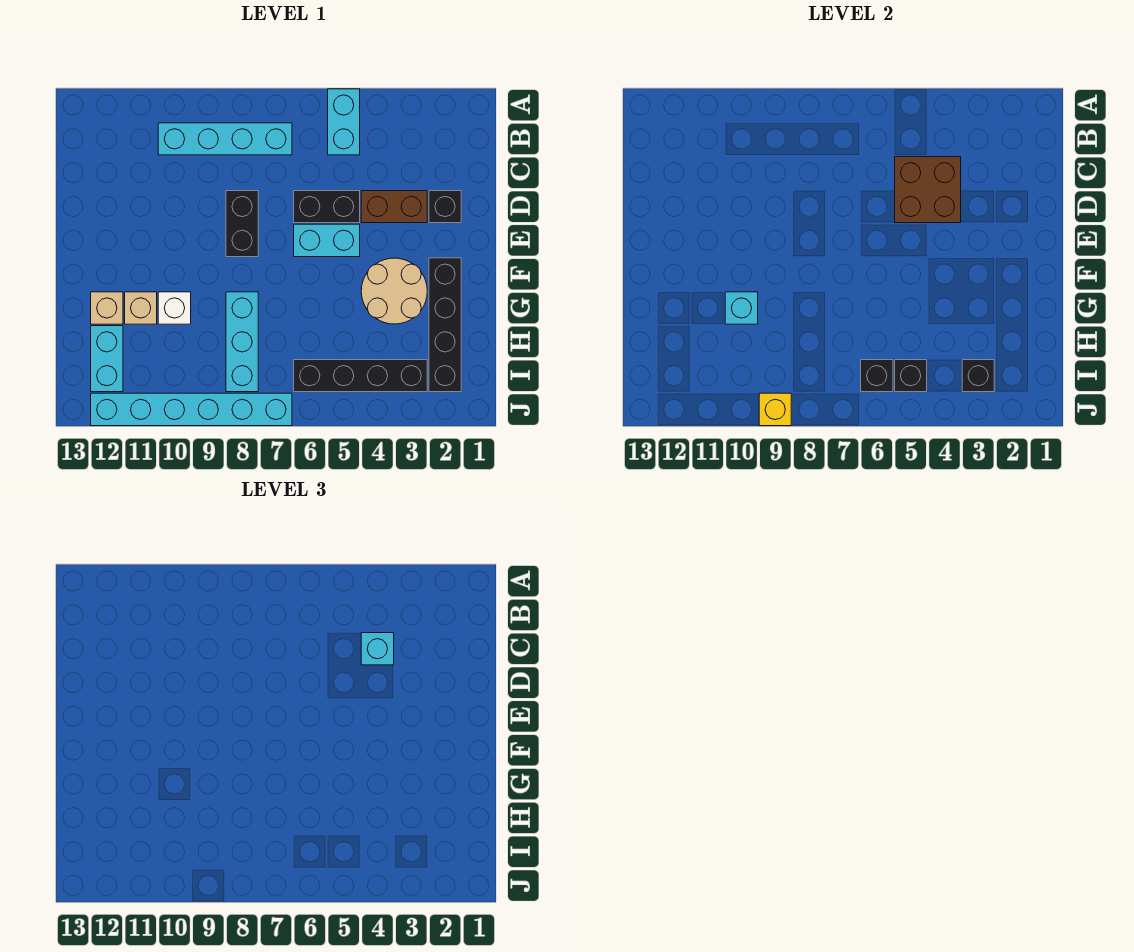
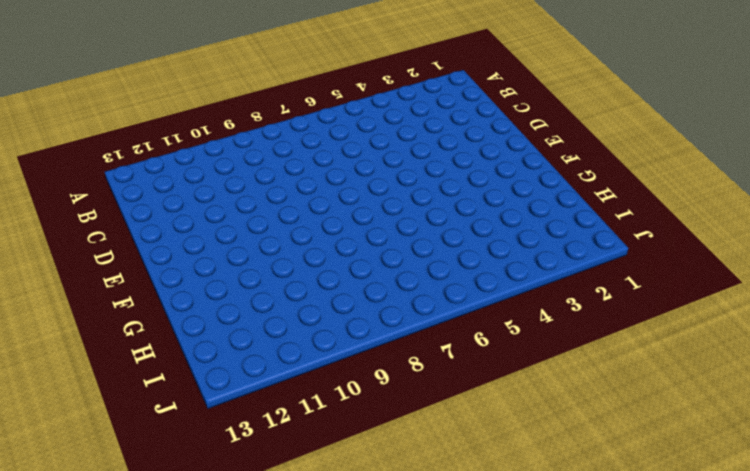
none -> cyan 1x2 brick [328,89,360,155]
none -> cyan 1x4 brick [158,123,292,155]
none -> black 1x1 brick [429,191,461,223]

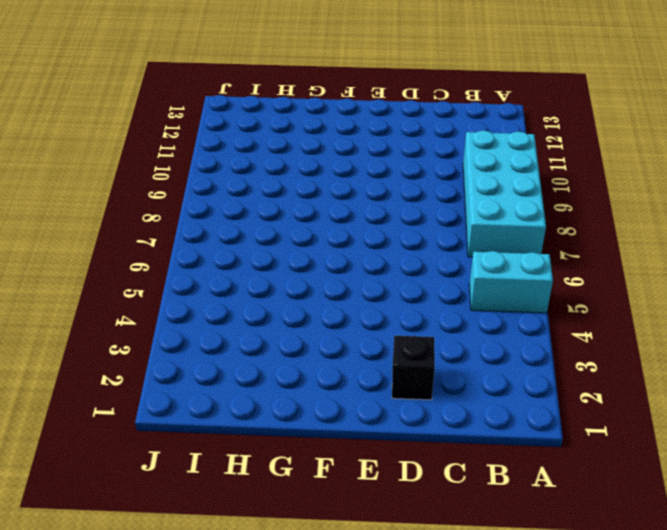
cyan 2x4 brick [463,130,546,257] -> cyan 1x4 brick [158,123,292,155]
none -> brown 1x2 brick [361,191,427,223]
none -> black 1x2 brick [294,191,360,223]
none -> black 1x2 brick [226,191,258,257]

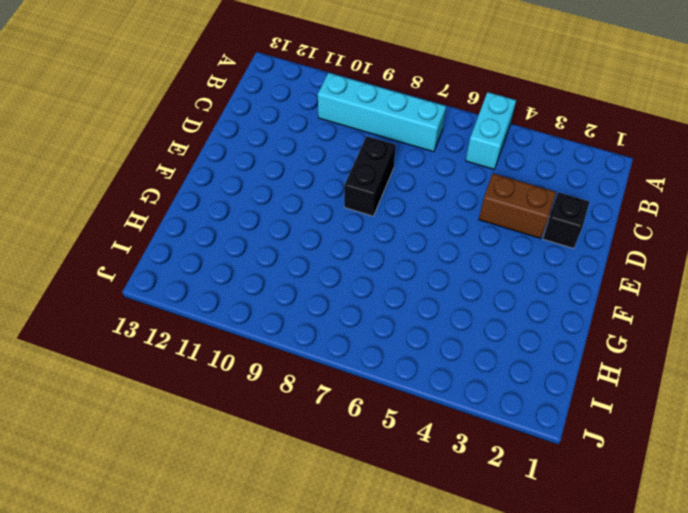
none -> black 1x2 brick [294,191,360,223]
none -> cyan 1x2 brick [294,224,360,257]
none -> black 1x4 brick [429,258,461,392]

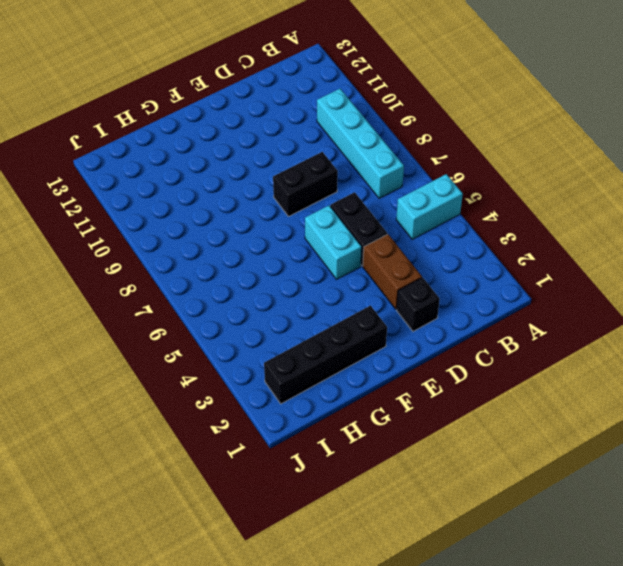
none -> tan 2x2 round brick [361,258,427,324]
none -> cyan 1x3 brick [226,292,258,392]
none -> white 1x1 brick [158,292,191,324]

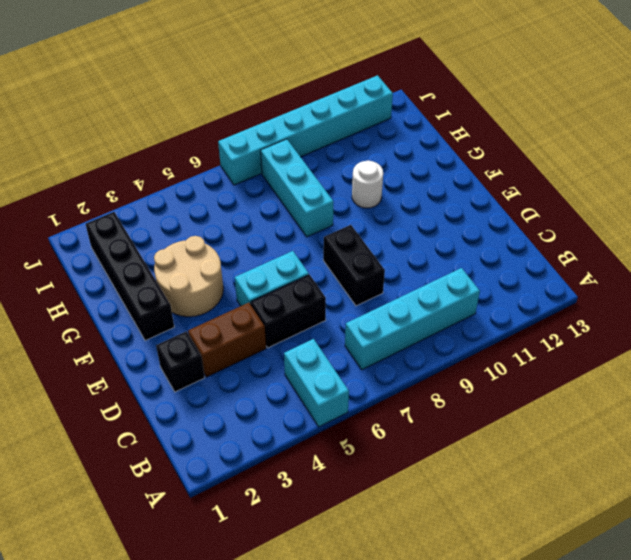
white 1x1 round brick [352,161,383,208] -> white 1x1 brick [158,292,191,324]
none -> tan 1x1 brick [125,292,157,324]
none -> tan 1x1 brick [91,292,123,324]
none -> cyan 1x2 brick [91,326,123,392]

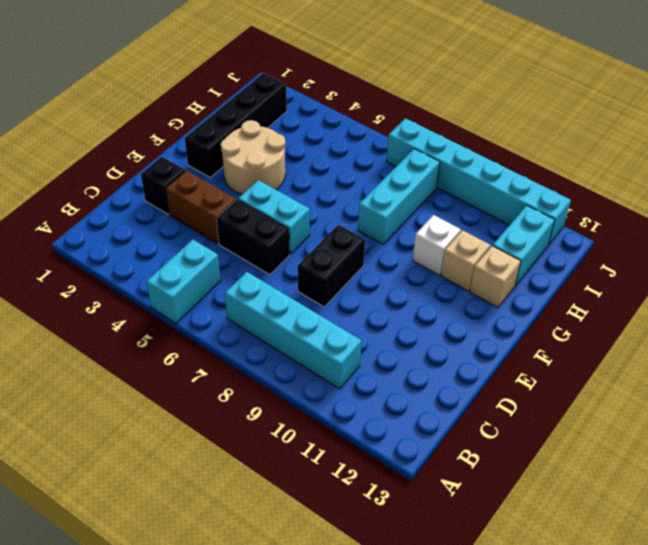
none -> black 1x4 brick [294,360,427,392]
none -> brown 2x2 brick [895,157,961,223]
none -> cyan 1x1 brick [725,292,758,324]

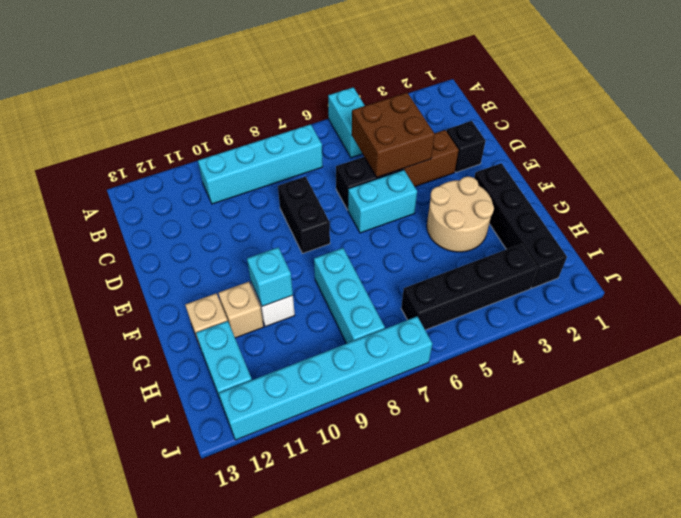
none -> black 1x1 brick [962,360,994,392]
none -> black 1x1 brick [895,360,927,392]
none -> black 1x1 brick [861,360,893,392]

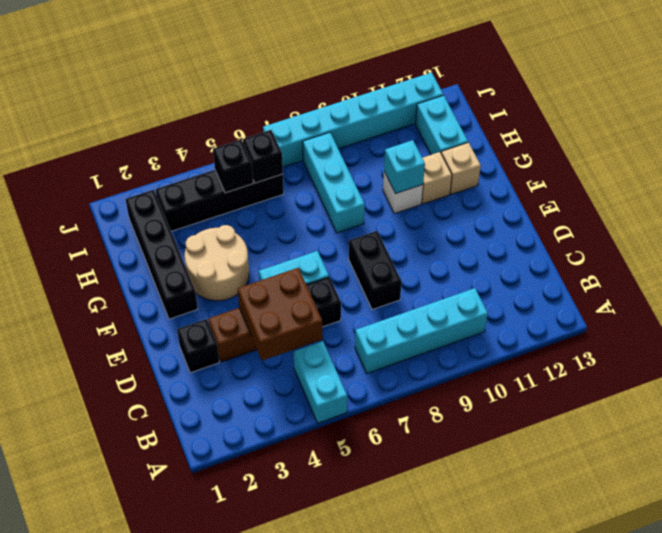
none -> black 1x1 brick [962,360,994,392]
none -> yellow 1x1 brick [759,393,791,426]
none -> cyan 1x1 brick [361,633,394,665]

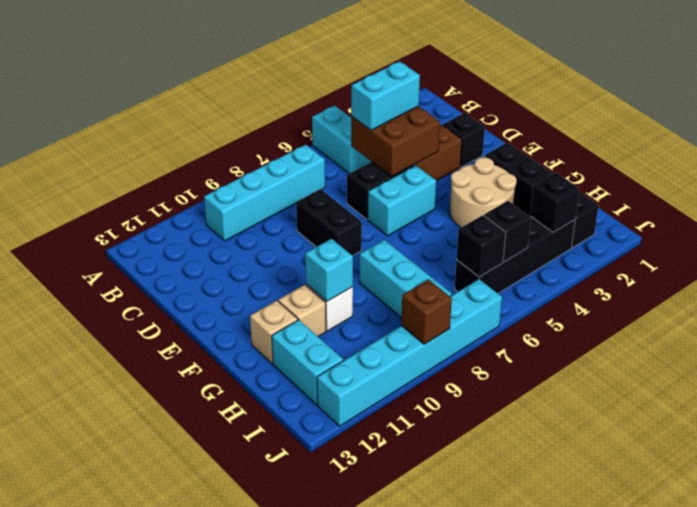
cyan 1x2 brick [351,61,420,130] -> cyan 1x1 brick [361,633,394,665]
brown 1x1 brick [401,280,452,344] -> yellow 1x1 brick [759,393,791,426]

